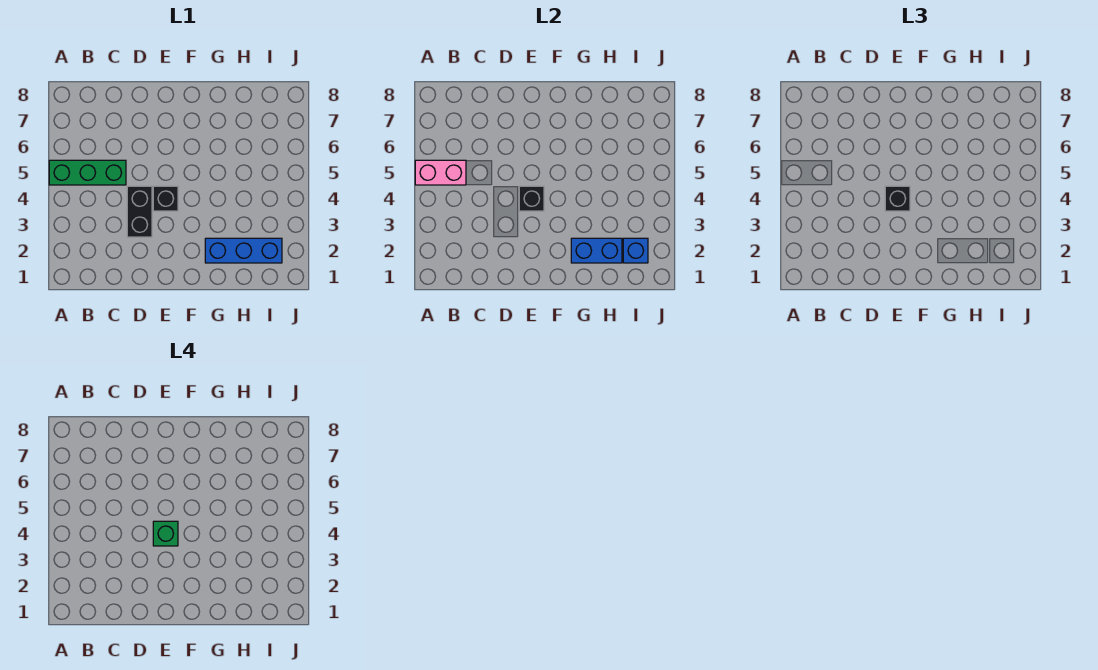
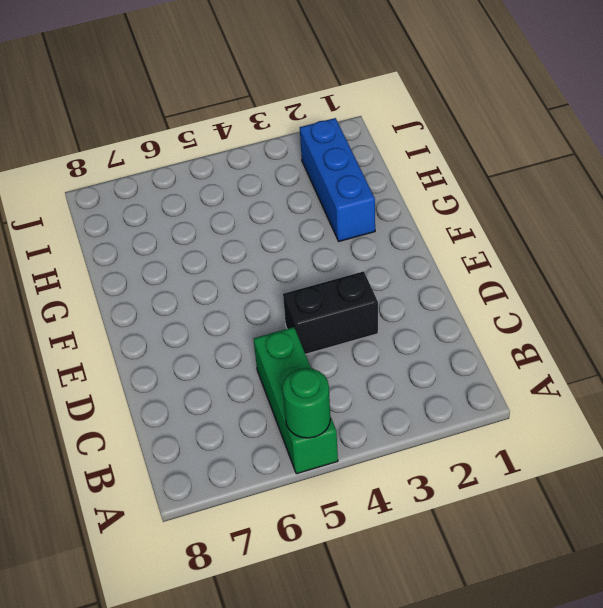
green 1x1 round brick [283,368,330,438] -> pink 1x2 brick [415,160,466,185]
none -> black 1x1 brick [153,186,178,211]
none -> black 1x1 brick [519,186,544,211]

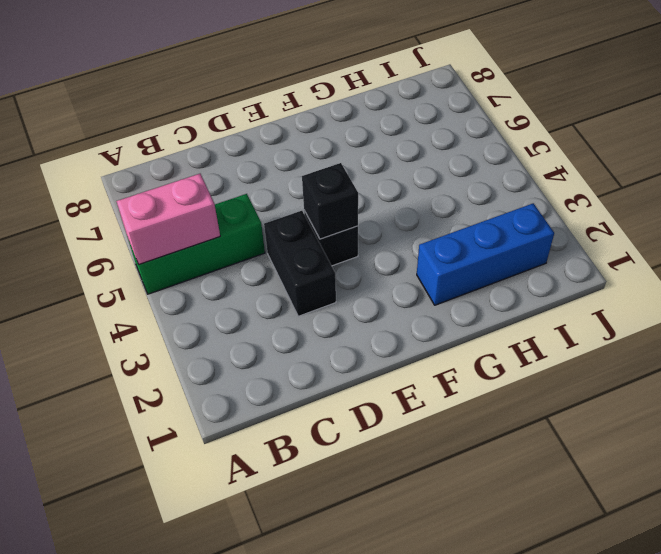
none -> blue 1x2 brick [571,238,622,263]
none -> blue 1x1 brick [623,238,648,263]

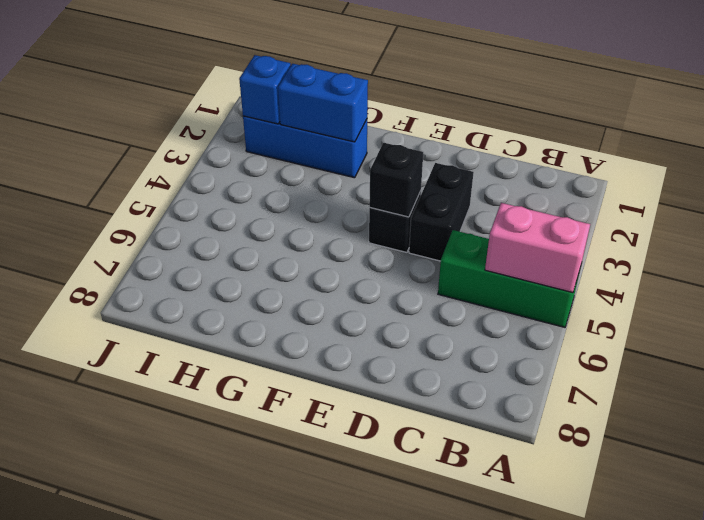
none -> black 1x1 brick [885,186,910,211]
none -> green 1x1 brick [153,521,178,546]

